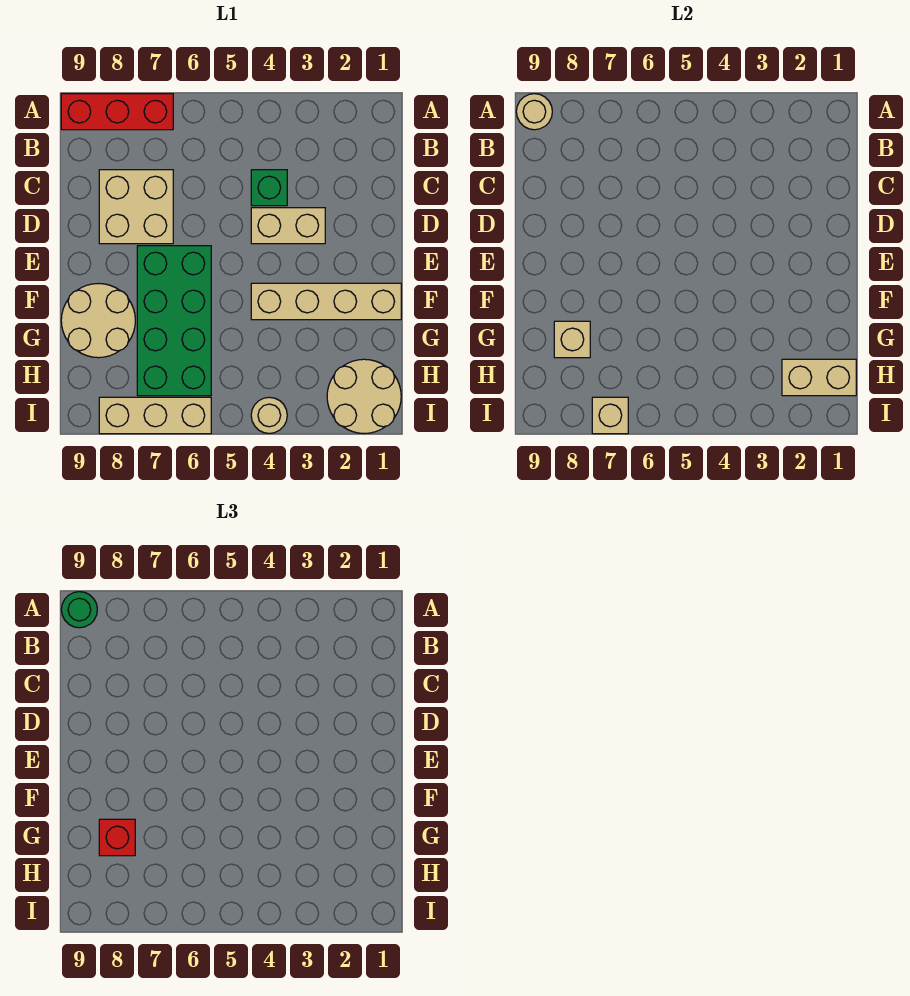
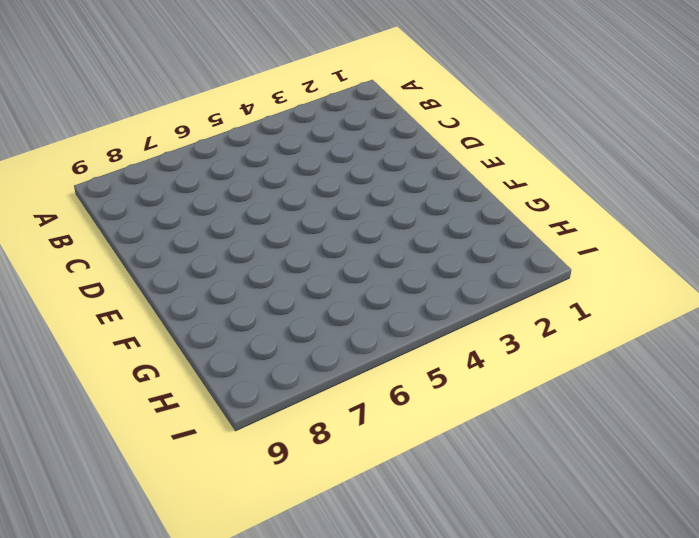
none -> red 1x3 brick [61,94,173,130]
none -> green 1x1 brick [251,170,287,206]
none -> tan 2x2 brick [99,170,173,244]

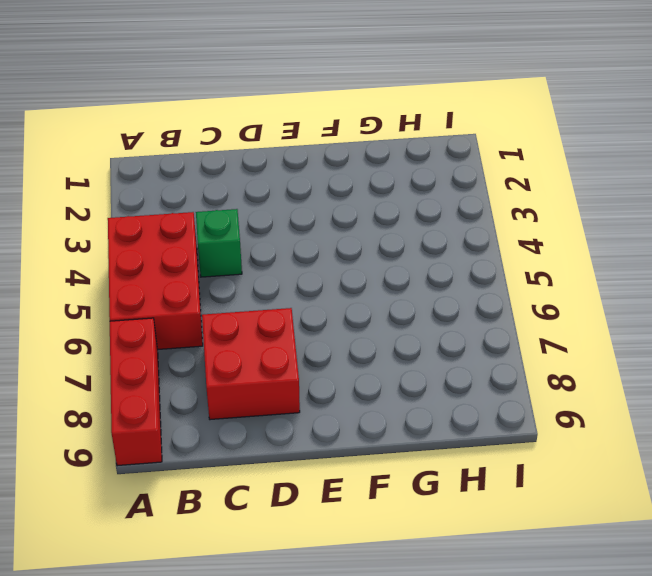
red 2x3 brick [108,212,203,349] -> none
red 2x2 brick [202,308,300,420] -> tan 2x2 brick [99,170,173,244]
none -> tan 1x2 brick [251,208,325,244]
none -> green 2x4 brick [137,246,211,396]
none -> tan 1x4 brick [251,283,401,320]

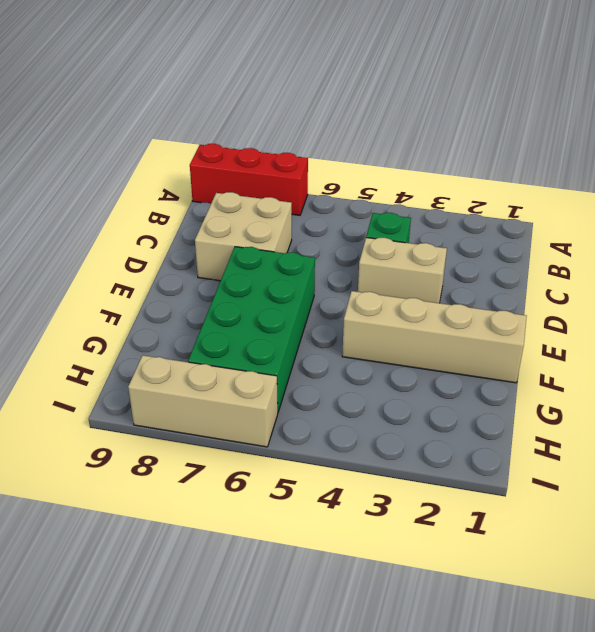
none -> tan 2x2 round brick [61,283,135,358]
none -> tan 2x2 round brick [327,359,401,434]
none -> tan 1x1 round brick [251,397,287,433]

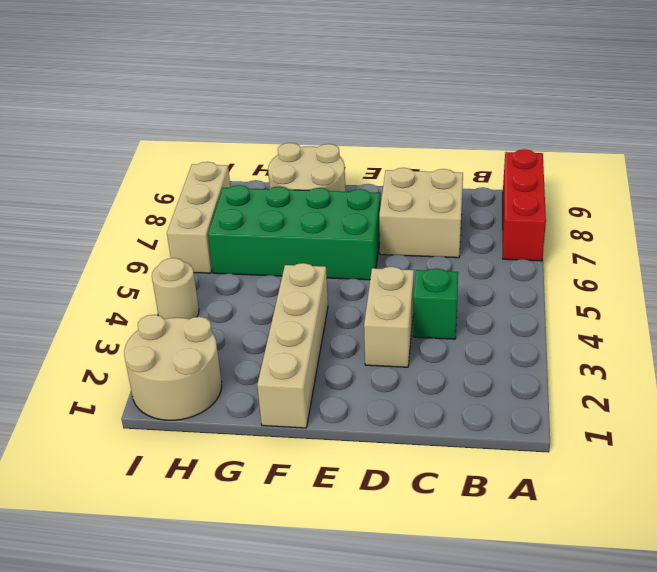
none -> tan 1x1 round brick [516,94,552,130]
none -> tan 1x1 brick [554,321,590,358]
none -> tan 1x2 brick [782,359,856,396]

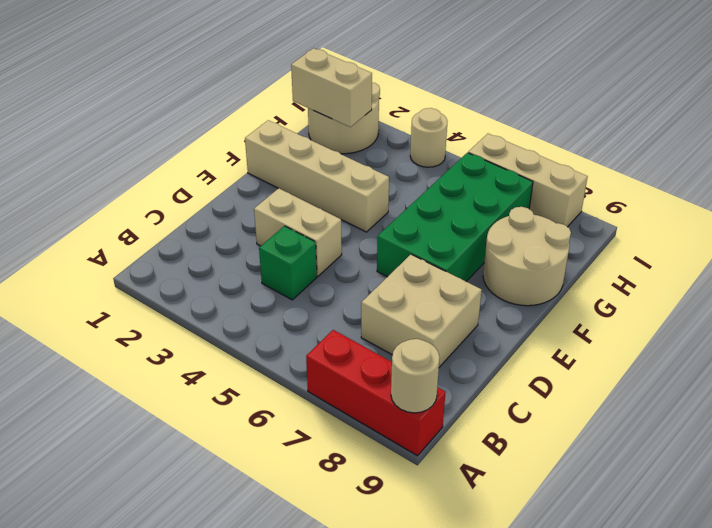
none -> tan 1x1 brick [554,321,590,358]
none -> tan 1x1 brick [592,397,628,434]
none -> green 1x1 round brick [61,592,97,628]

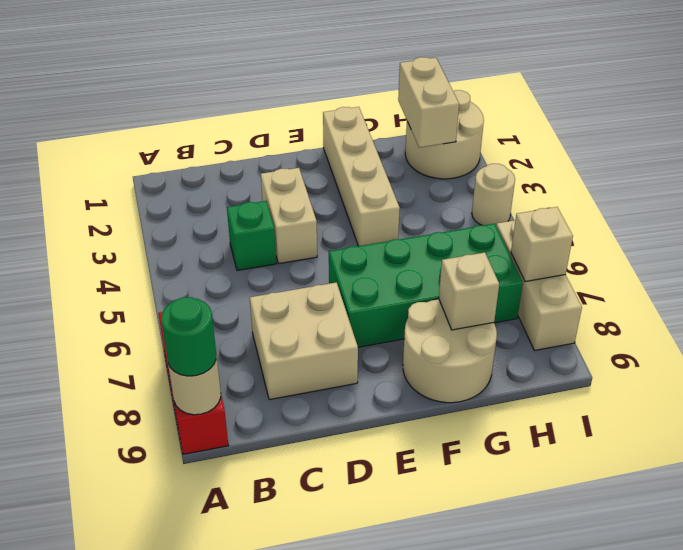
none -> red 1x1 brick [99,819,135,856]

